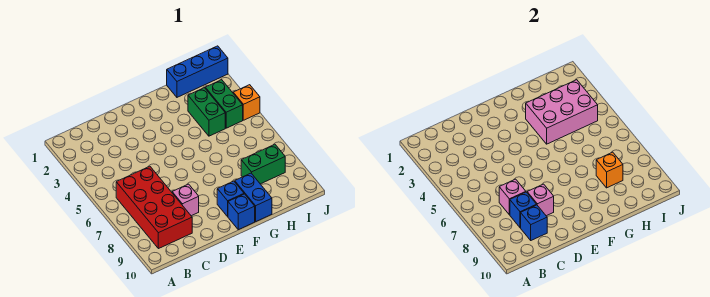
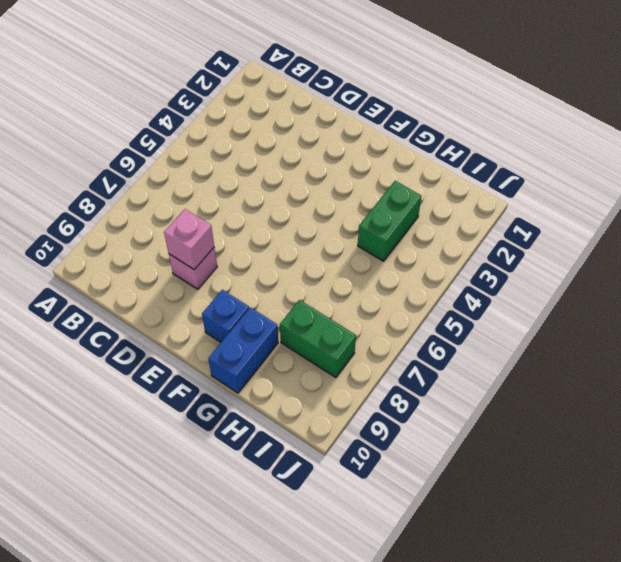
none -> red 2x4 brick [116,166,192,249]
none -> blue 1x1 brick [228,194,255,230]
none -> blue 1x3 brick [167,46,228,97]

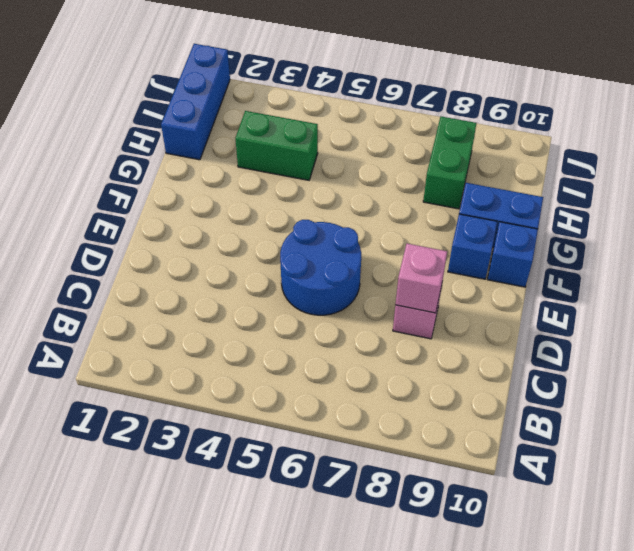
blue 2x2 round brick [280,220,361,315] -> none
none -> red 2x4 brick [116,166,192,249]
none -> green 1x2 brick [205,80,243,128]
none -> orange 1x1 brick [233,85,260,120]

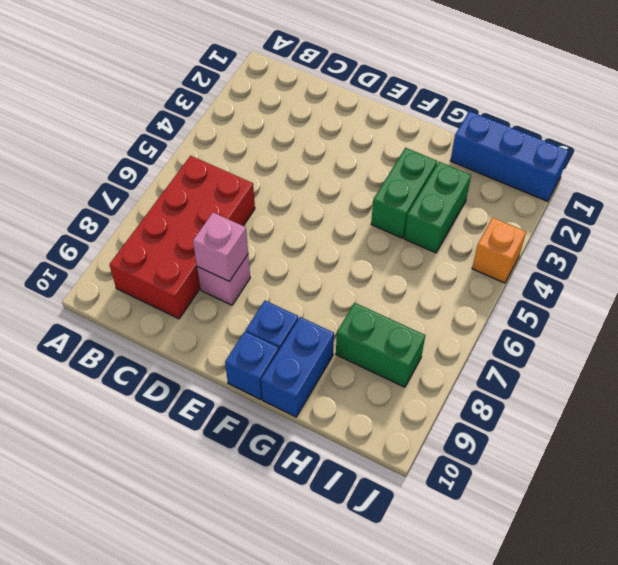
green 1x2 brick [371,148,437,238] -> green 1x2 brick moved to [205,80,243,128]
none -> pink 1x1 brick [499,179,526,215]
none -> blue 1x1 brick [510,192,537,228]
none -> blue 1x1 brick [521,205,547,240]

